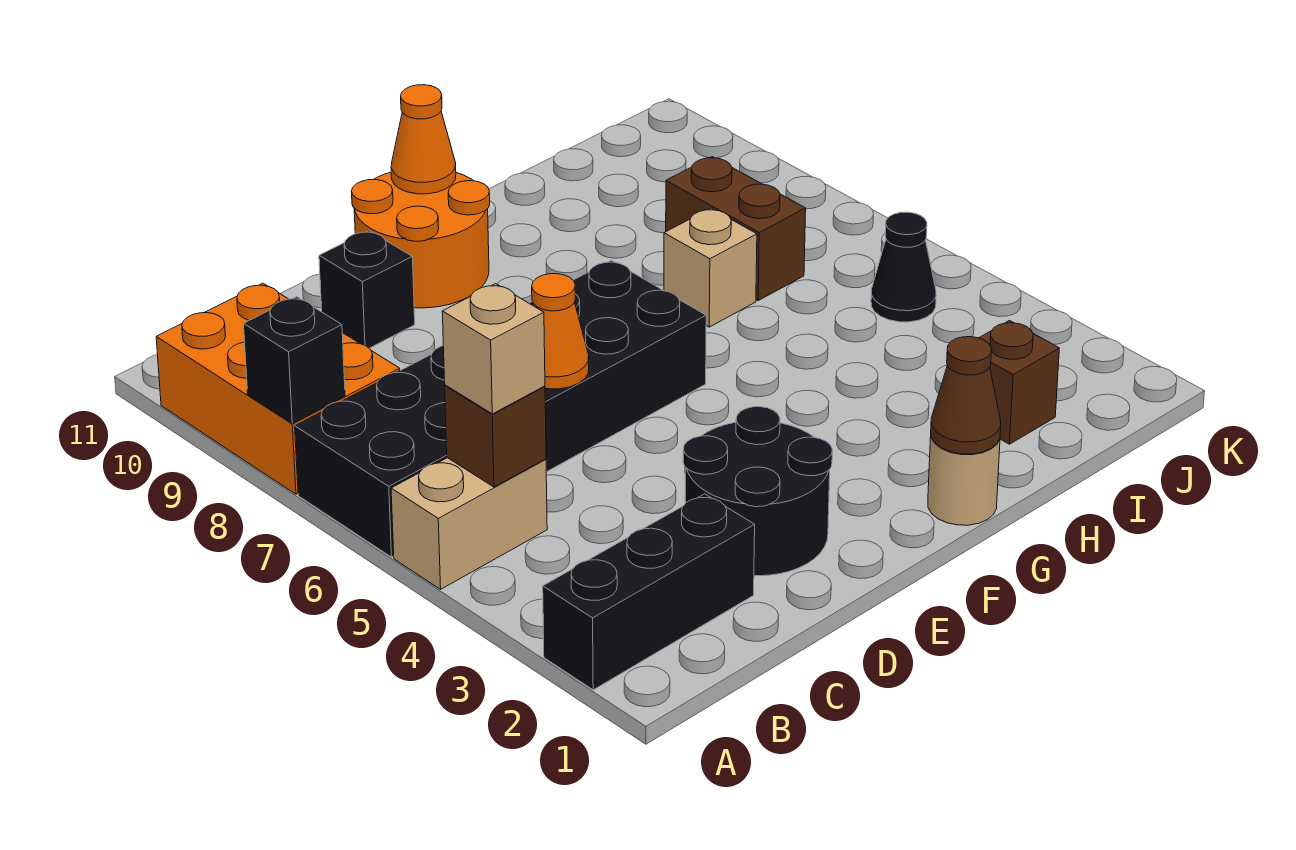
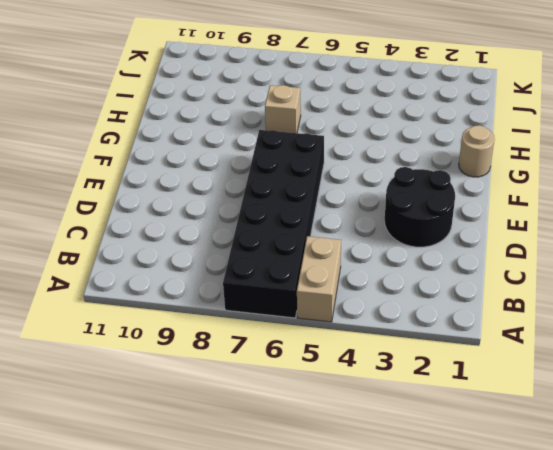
none -> black 1x3 brick [543,494,755,690]
none -> orange 2x3 brick [156,283,400,494]
none -> black 1x1 brick [319,231,415,348]

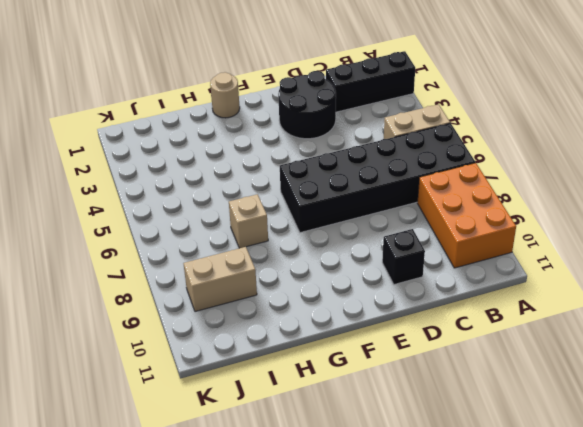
tan 1x2 brick [183,247,257,312] -> none
none -> orange 2x2 round brick [351,172,490,308]
none -> brown 1x1 brick [979,321,1059,444]
none -> brown 1x2 brick [666,157,806,300]

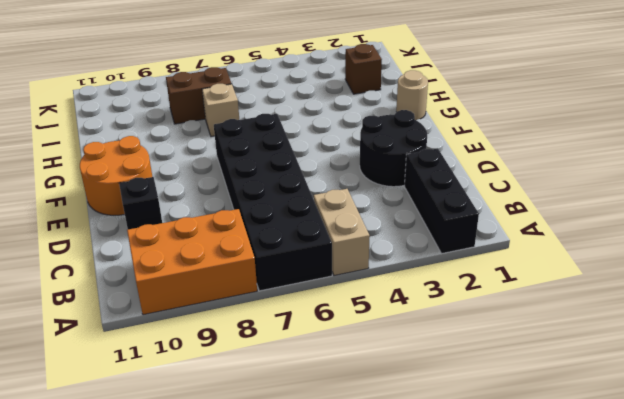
none -> black 1x1 cone [871,212,936,322]
none -> black 1x1 brick [244,297,345,423]
none -> brown 1x1 brick [445,385,546,487]

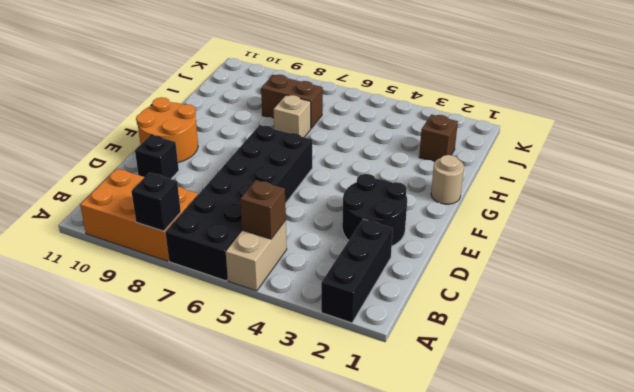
none -> black 1x1 cone [871,212,936,322]
none -> orange 1x1 cone [532,274,589,389]
none -> orange 1x1 cone [391,85,456,194]

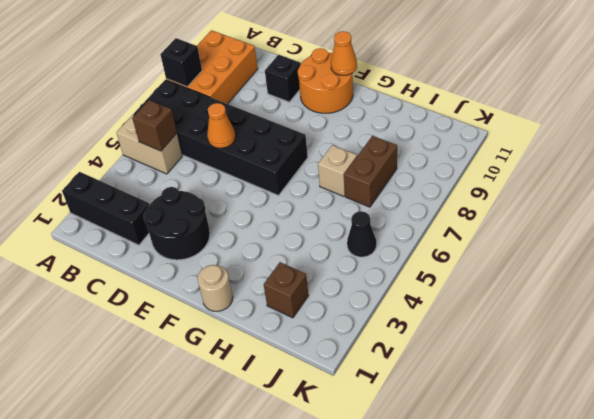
none -> brown 1x1 cone [931,337,1001,454]
none -> tan 1x1 brick [442,284,545,414]

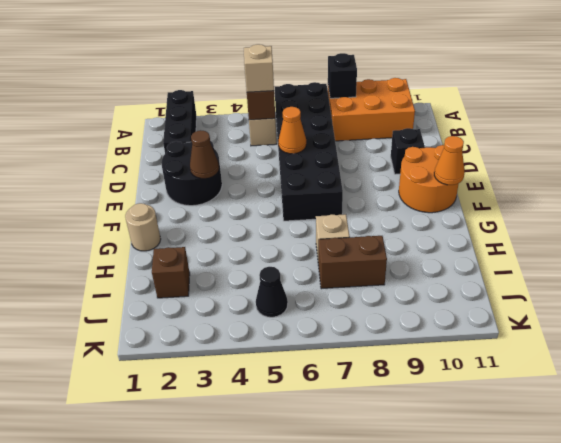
brown 1x1 cone [190,130,219,178] -> brown 1x1 cone moved to [931,337,1001,454]

